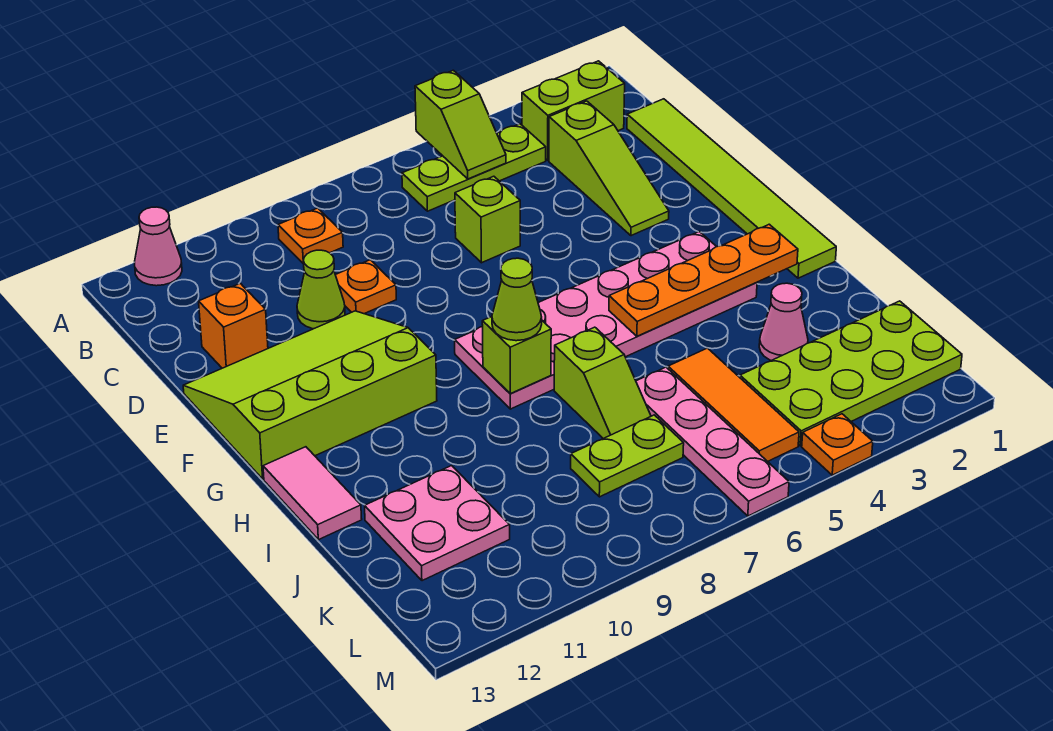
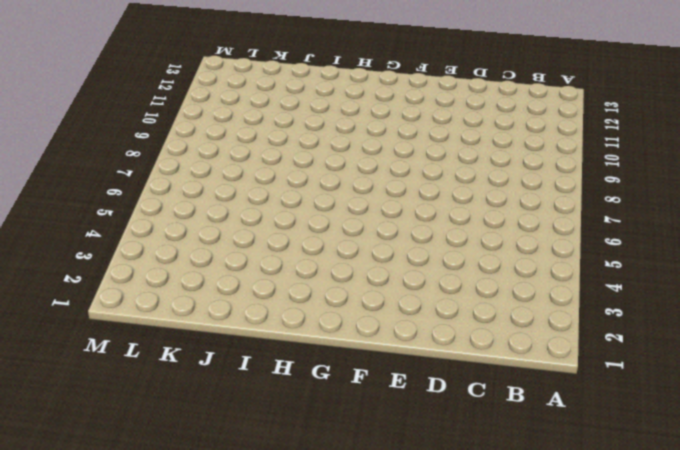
none -> pink 1x1 cone [134,207,182,286]
none -> lime 1x2 brick [522,61,625,160]
none -> lime 1x3 plate [402,124,546,211]

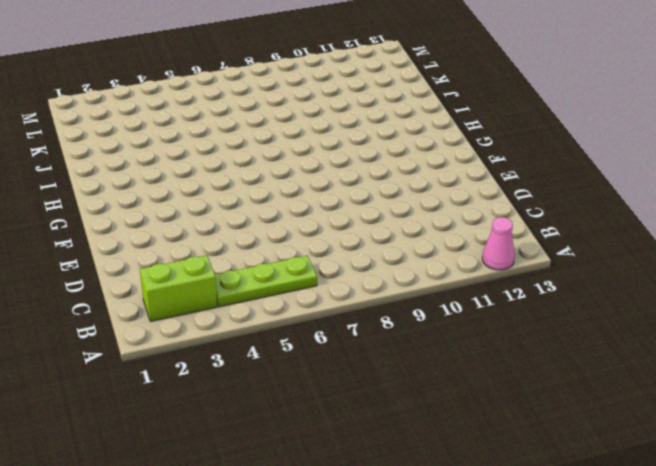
none -> orange 1x1 plate [278,208,343,264]
none -> lime 1x6 tile [627,99,836,278]
none -> lime 1x3 slope [549,101,669,236]

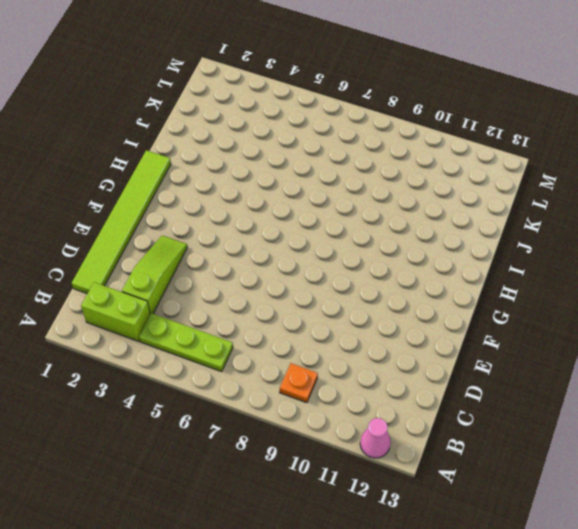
none -> lime 1x1 brick [455,176,520,263]
none -> orange 1x1 plate [336,260,396,314]
none -> lime 1x1 cone [297,250,345,329]

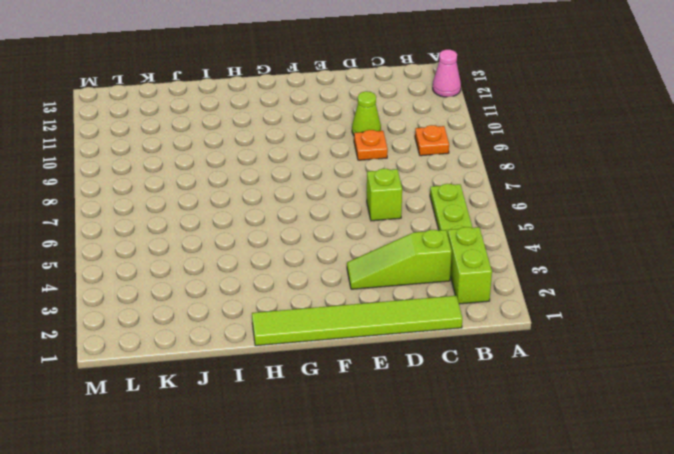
none -> orange 1x1 brick [199,283,268,368]
none -> lime 3x4 slope [183,311,437,479]
none -> pink 2x6 plate [455,231,757,409]

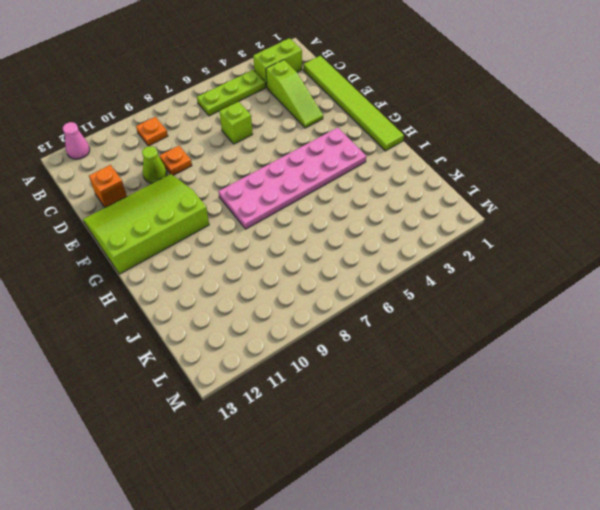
none -> pink 1x2 tile [263,447,362,540]
none -> lime 1x2 slope [554,327,651,439]
none -> pink 1x1 cone [759,283,808,360]

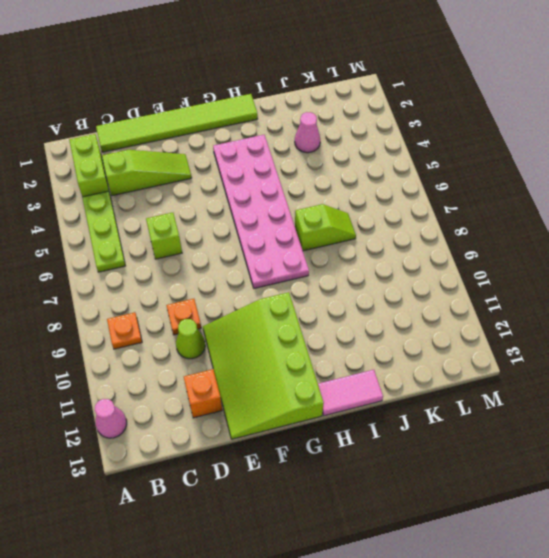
none -> orange 1x3 tile [668,348,799,462]
none -> pink 1x4 plate [636,367,789,516]
none -> pink 2x2 plate [365,466,510,581]

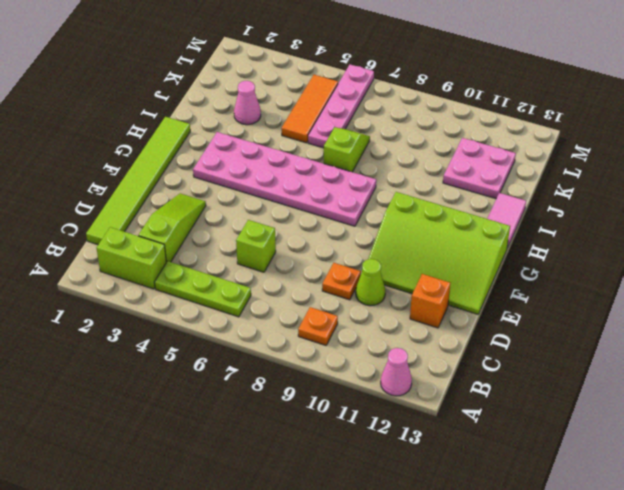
none -> lime 2x4 plate [740,301,962,446]
none -> lime 1x2 plate [571,415,684,497]
none -> orange 1x1 plate [802,414,873,475]

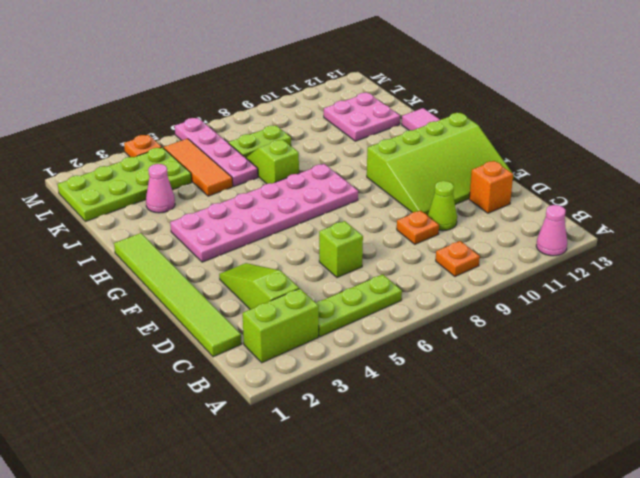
none -> lime 1x2 slope [415,70,506,179]
none -> orange 1x4 plate [609,224,798,336]
none -> lime 1x1 brick [482,317,551,394]

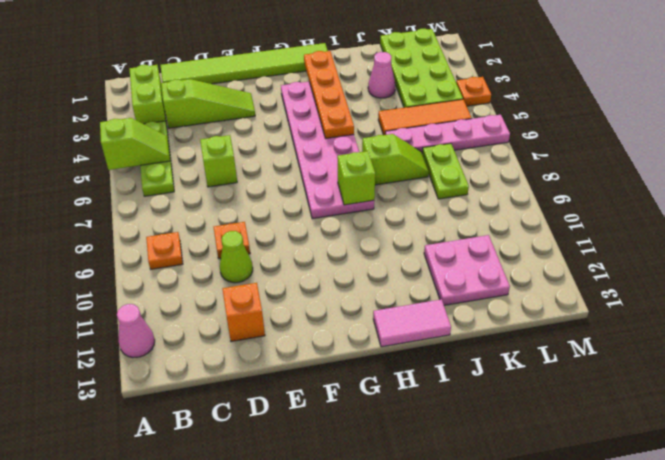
none -> lime 3x4 slope [183,311,437,479]
none -> lime 1x1 cone [492,258,542,341]

